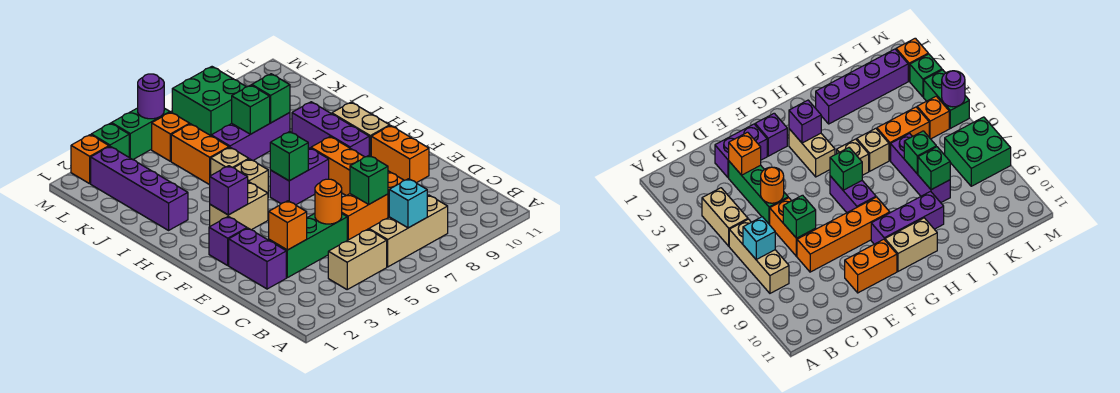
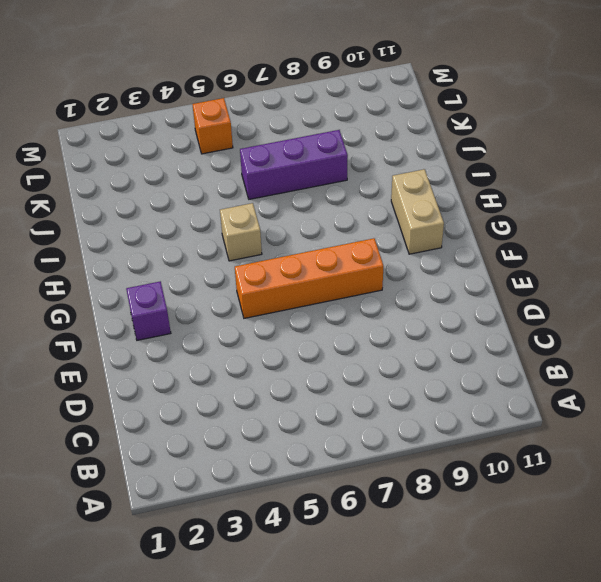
orange 1x4 brick [235,238,383,318] -> orange 1x4 brick turned to [311,137,404,218]
none -> tan 1x2 brick [328,229,387,289]
none -> tan 1x3 brick [369,195,448,267]
none -> purple 1x2 brick [229,228,286,289]
none -> green 1x3 brick [269,214,347,278]

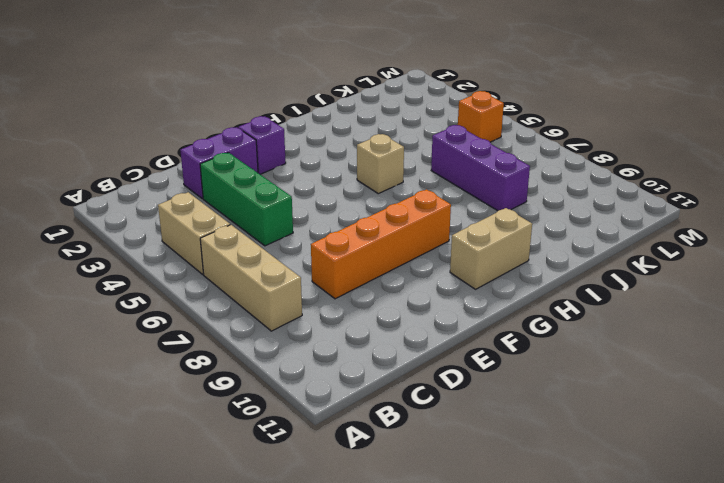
none -> orange 1x2 brick [342,194,388,240]
none -> orange 1x2 brick [371,126,429,183]
none -> tan 1x2 brick [210,182,268,230]
none -> purple 1x2 brick [270,148,329,205]

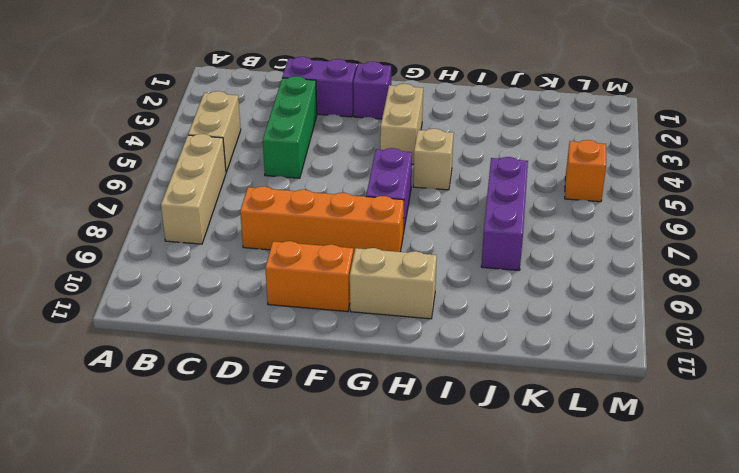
none -> orange 1x2 brick [342,194,388,240]
none -> purple 1x3 brick [292,102,369,157]
none -> purple 1x4 brick [91,146,188,230]
none -> tan 1x1 brick [211,147,249,175]

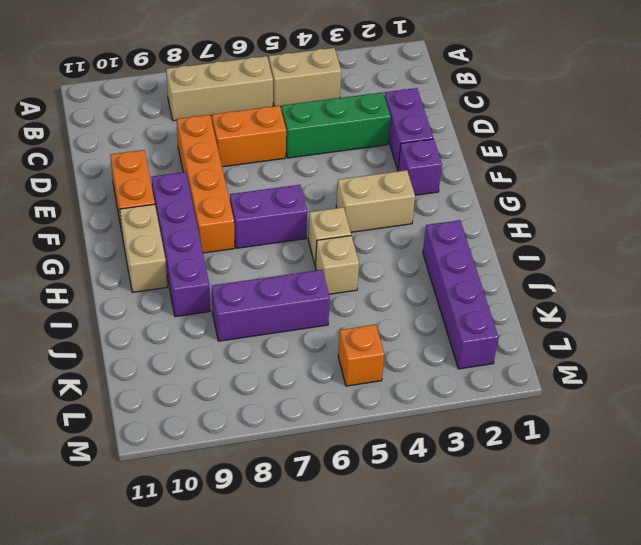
purple 1x4 brick [152,172,210,317] -> purple 1x3 brick [292,102,369,157]
none -> orange 1x2 brick [171,124,229,185]
none -> green 2x2 brick [172,67,246,136]
none -> orange 1x1 brick [71,135,109,184]
none -> green 1x1 brick [91,123,129,157]

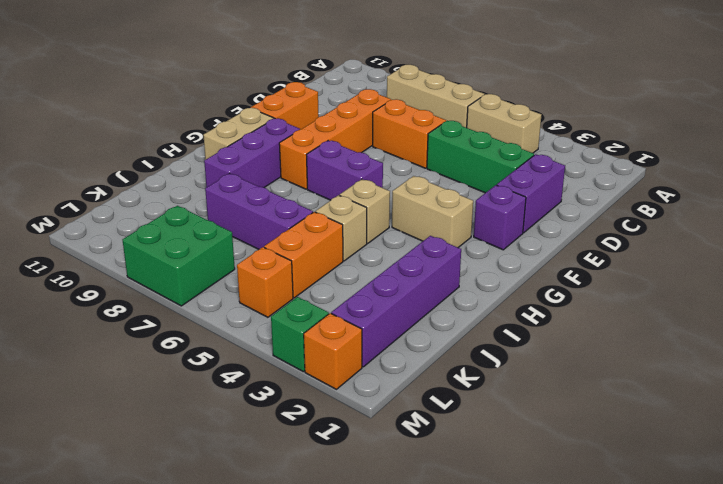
none -> green 1x2 brick [112,108,170,160]
none -> cyan 1x1 brick [389,179,427,228]
none -> orange 1x1 brick [269,201,307,250]
none -> orange 1x1 round brick [315,179,342,224]

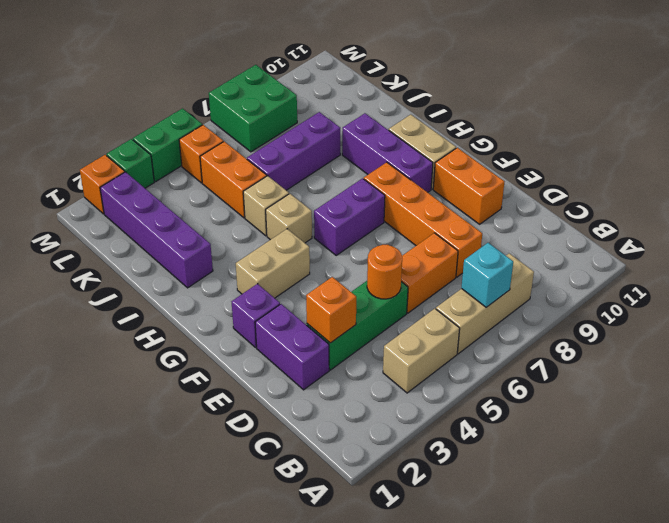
none -> green 1x1 brick [350,155,388,204]
none -> purple 1x1 brick [210,166,248,215]
none -> green 1x1 brick [270,132,308,181]
none -> green 1x1 brick [232,85,270,134]

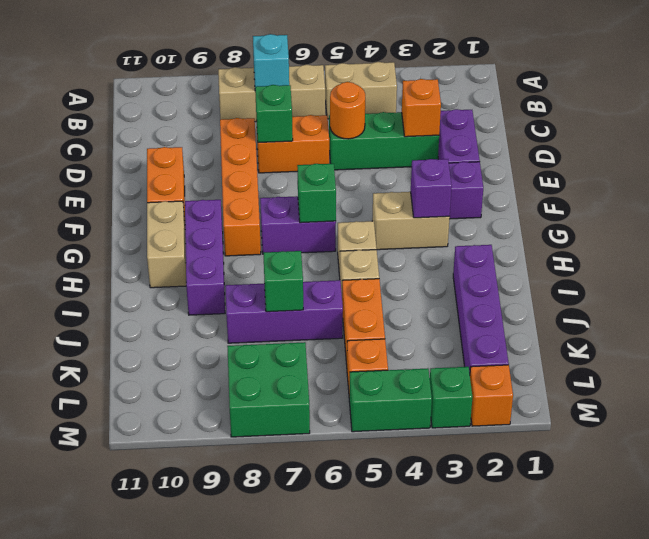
none -> green 1x1 brick [252,74,290,123]
none -> purple 1x1 round brick [138,74,164,119]

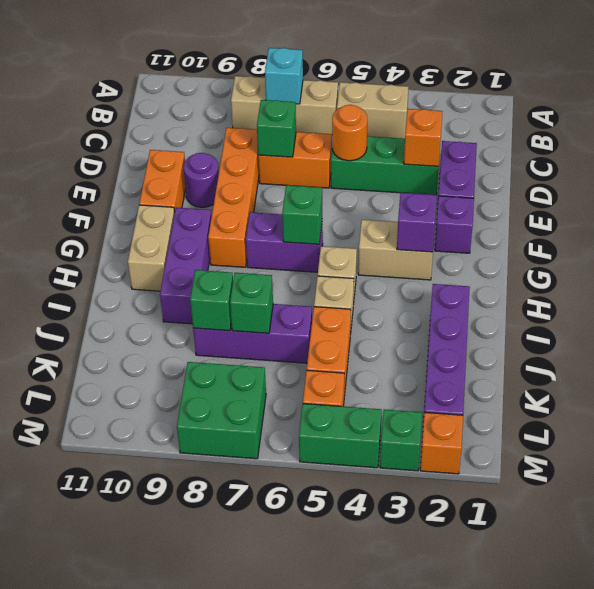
purple 1x1 round brick [184,153,219,207] -> purple 1x1 round brick moved to [138,74,164,119]

